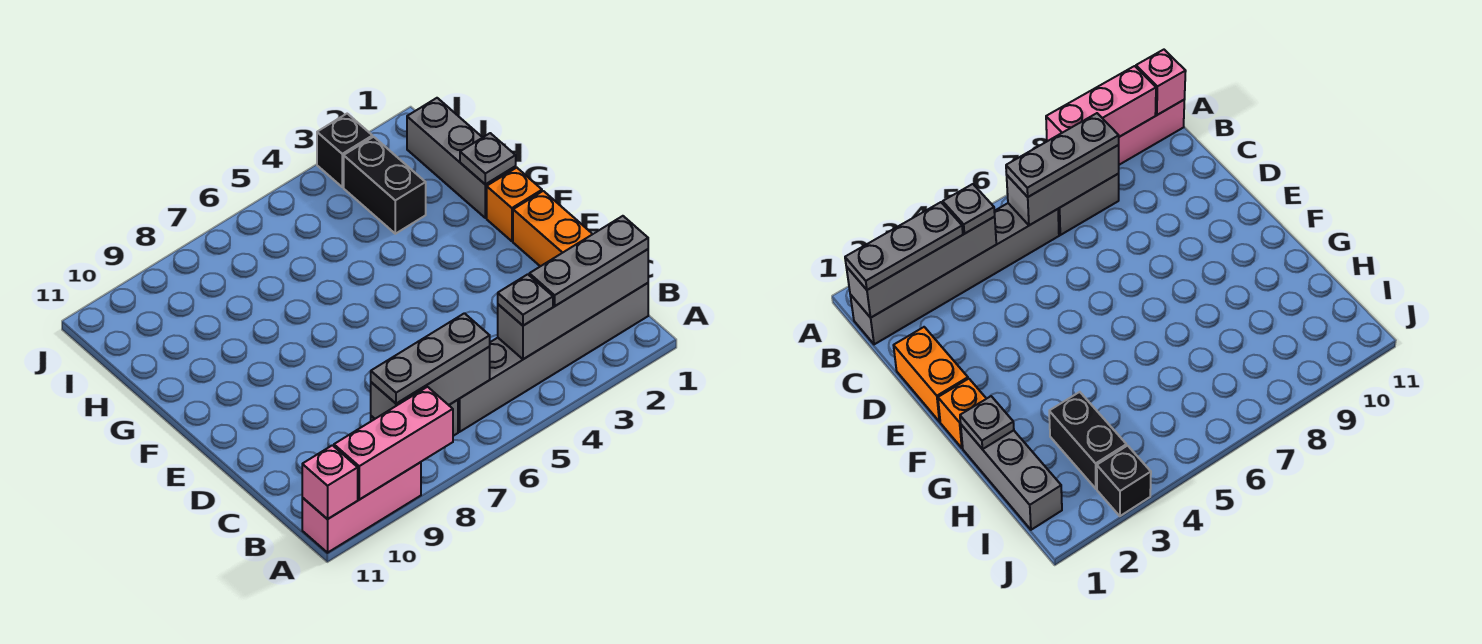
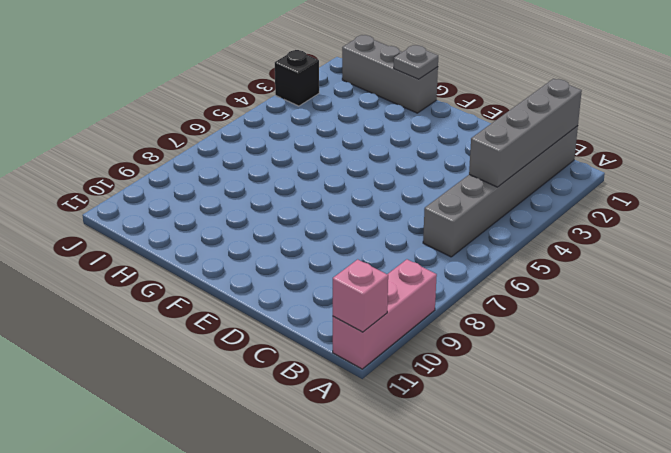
none -> grey 1x2 brick [1058,174,1119,235]
none -> orange 1x2 brick [513,191,592,266]
none -> orange 1x1 brick [487,168,542,241]

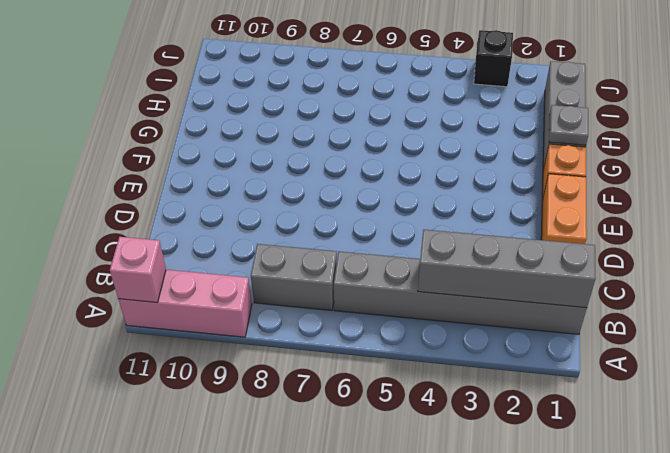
none -> black 1x2 brick [344,137,426,234]
none -> pink 1x3 brick [334,387,453,500]
none -> grey 1x3 brick [371,347,490,419]

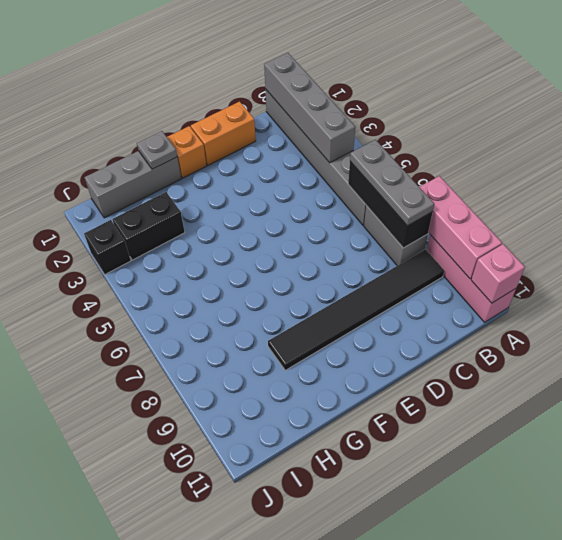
black 1x3 brick [348,161,433,248] -> grey 1x3 brick [371,347,490,419]
black 1x6 tile [268,249,444,370] -> none
none -> grey 1x3 plate [529,216,648,306]
none -> grey 1x1 plate [498,274,553,326]

